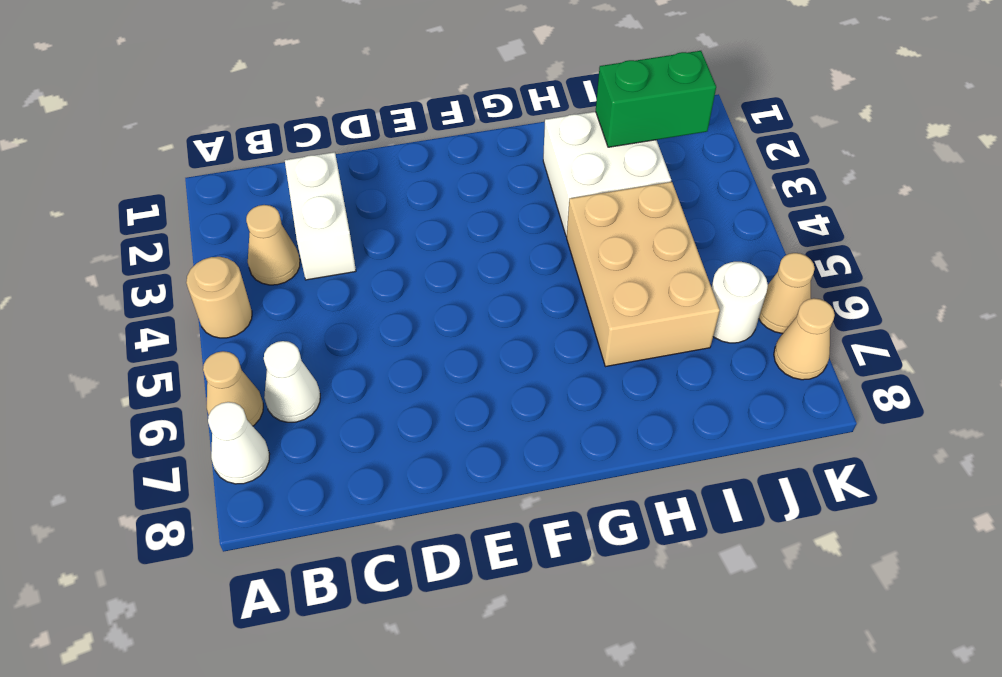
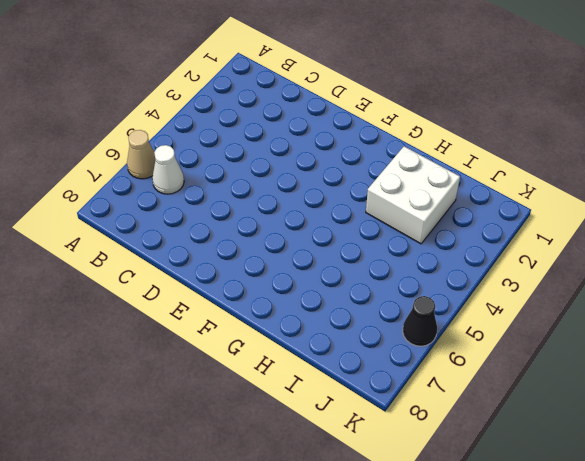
black 1x1 cone [403,296,437,346] -> tan 1x1 cone [759,253,815,334]
none -> tan 1x1 round brick [186,257,252,338]
none -> white 1x1 cone [208,402,270,484]
none -> tan 1x1 cone [246,205,300,285]

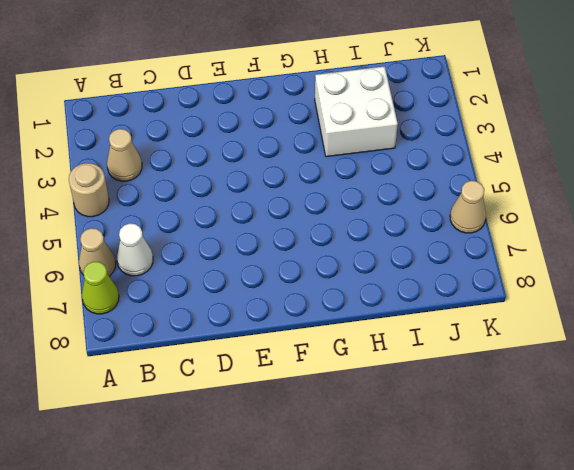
lime 1x1 cone [82,262,119,314] -> white 1x1 cone [208,402,270,484]
none -> white 1x2 brick [285,152,356,280]
none -> tan 2x3 brick [567,182,720,367]
none -> white 1x1 round brick [711,262,768,343]

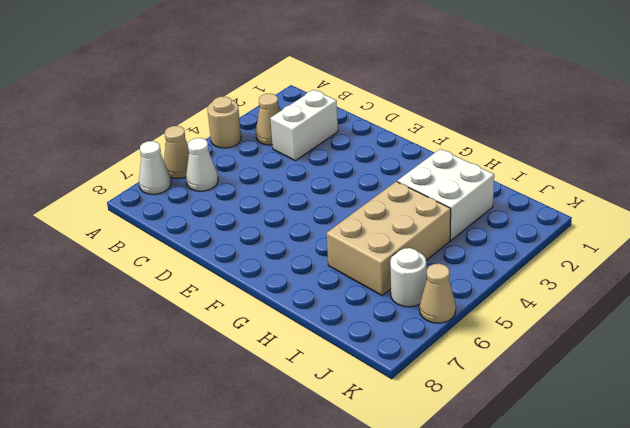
none -> tan 1x1 cone [774,298,835,380]
none -> green 1x2 brick [596,51,716,147]

